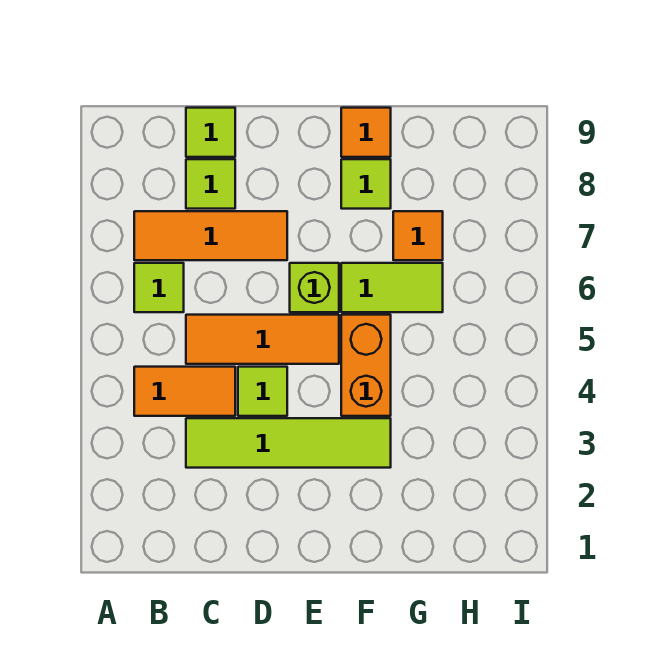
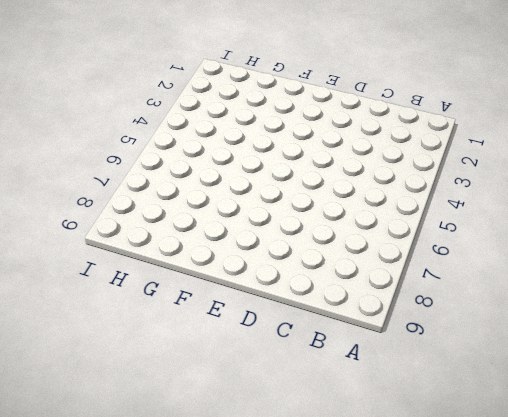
none -> orange 1x2 tile [134,367,235,416]
none -> lime 1x1 tile [134,263,184,312]
none -> orange 1x3 tile [134,211,287,260]

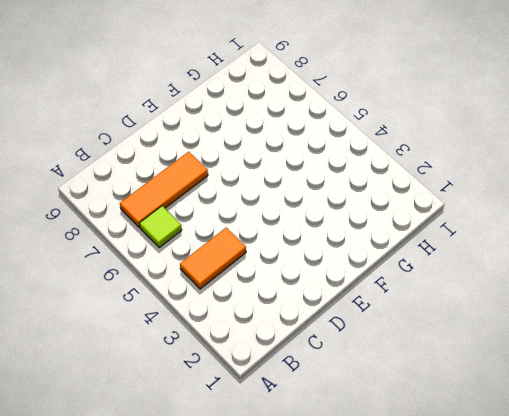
none -> lime 1x4 tile [186,418,391,468]
none -> orange 1x3 tile [186,315,339,364]
none -> lime 1x1 tile [186,159,235,209]

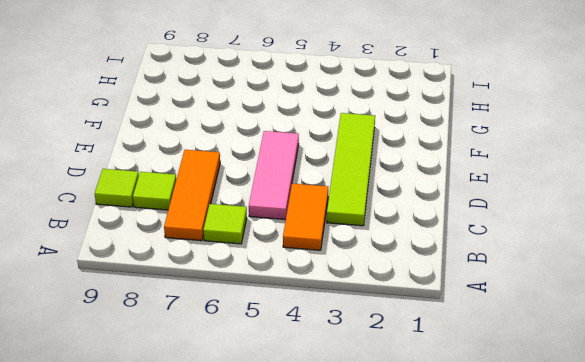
pink 1x3 tile [249,131,299,220] -> orange 1x3 tile [186,315,339,364]
none -> lime 1x1 tile [238,367,287,416]
none -> lime 1x1 brick [290,263,339,312]
none -> orange 1x2 brick [341,315,391,416]

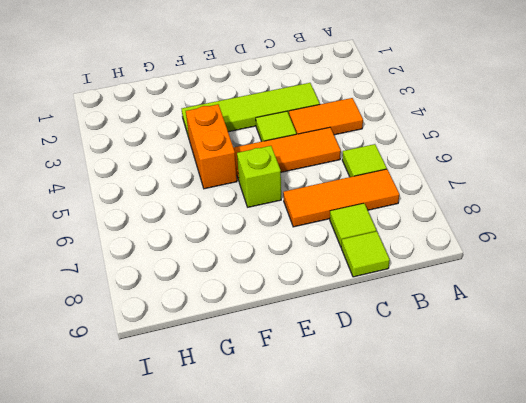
none -> lime 1x2 tile [341,263,443,312]
none -> lime 1x1 tile [341,159,391,209]
none -> orange 1x1 tile [341,108,391,157]

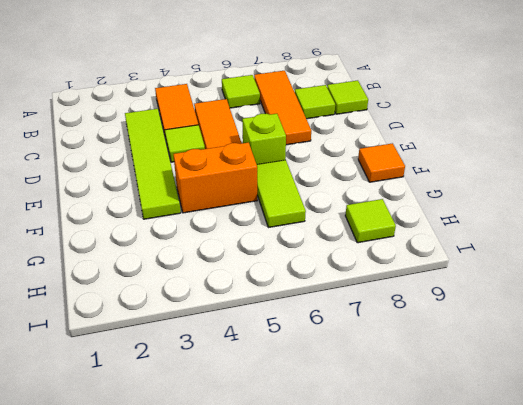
lime 1x1 tile [345,199,396,243] -> lime 1x1 tile moved to [341,159,391,209]
none -> orange 1x1 tile [393,211,443,260]

